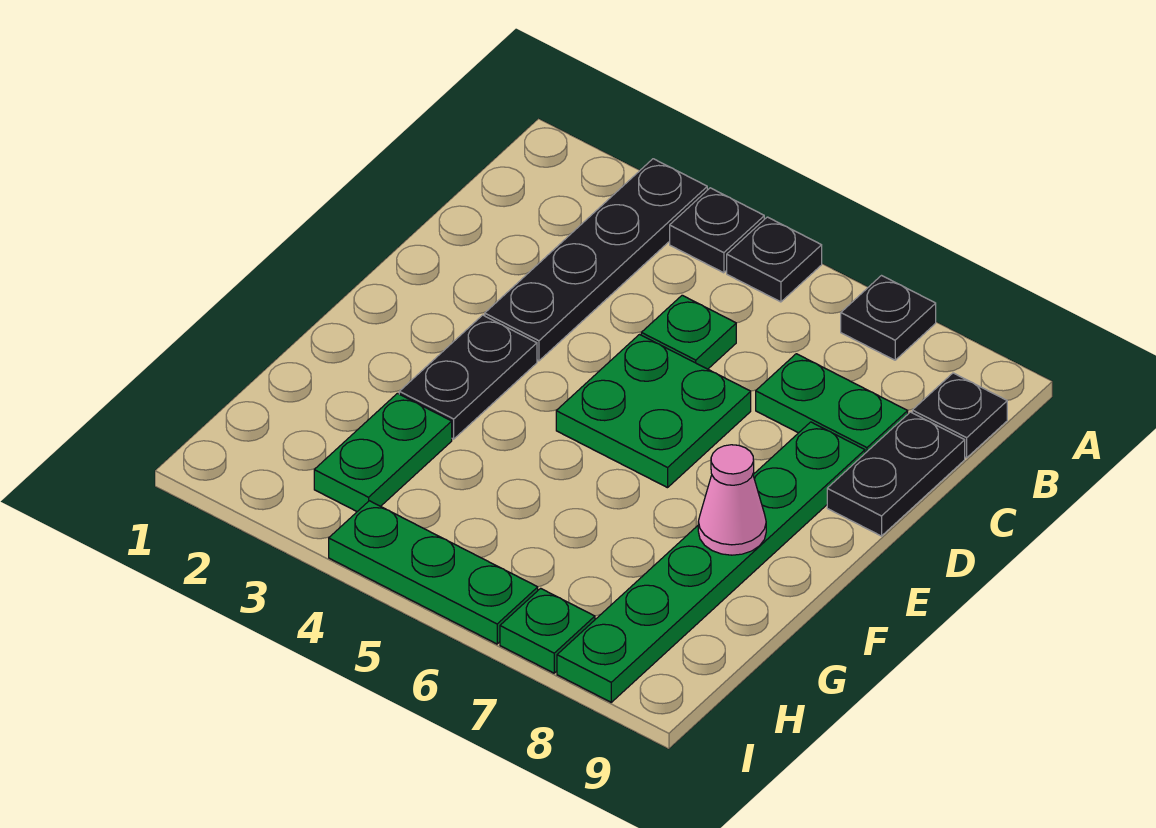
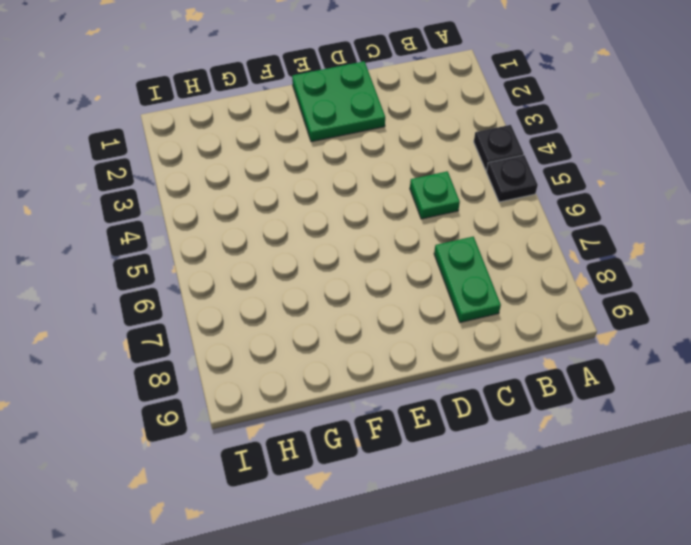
green 2x2 plate [292,61,385,142] -> green 2x2 plate moved to [556,335,751,488]
none -> black 1x4 plate [485,159,707,361]
none -> black 1x1 plate [841,276,936,360]
none -> black 1x1 plate [912,373,1007,458]

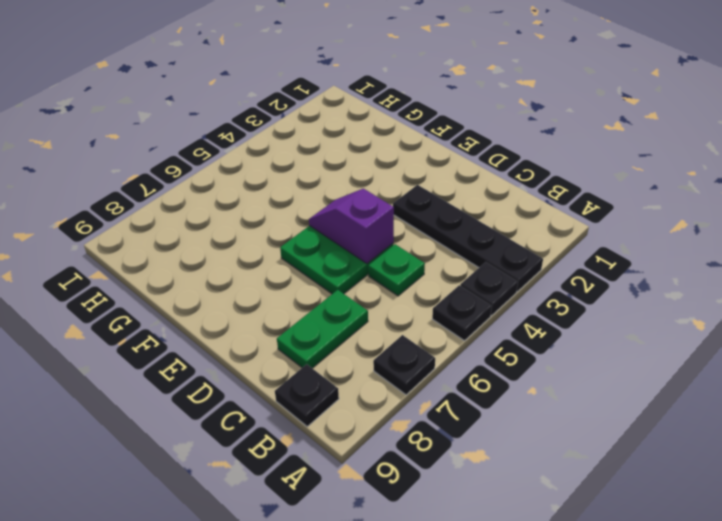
purple 1x2 slope [309,188,394,264] -> none
none -> black 1x2 plate [827,412,965,536]
none -> green 1x6 plate [557,422,865,702]
none -> black 1x2 plate [399,315,537,439]

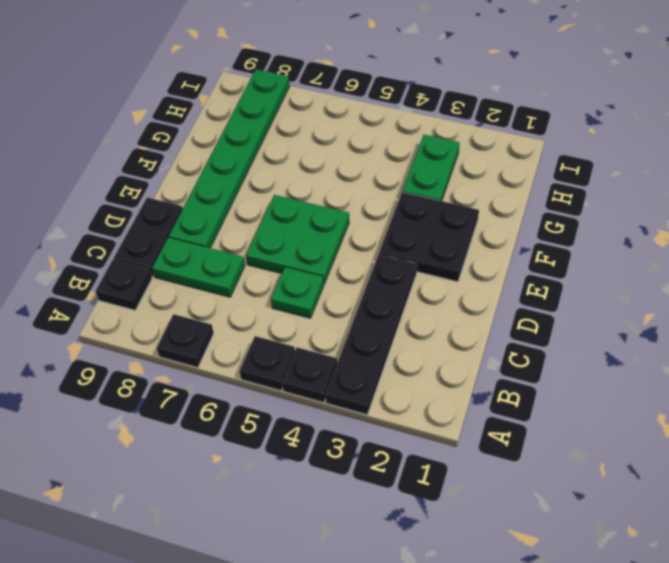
black 2x2 plate [379,192,479,282] -> black 1x2 plate [399,315,537,439]
none -> green 1x3 plate [329,501,538,644]
none -> green 1x1 plate [500,588,595,673]
none -> pink 1x1 cone [698,445,766,555]

